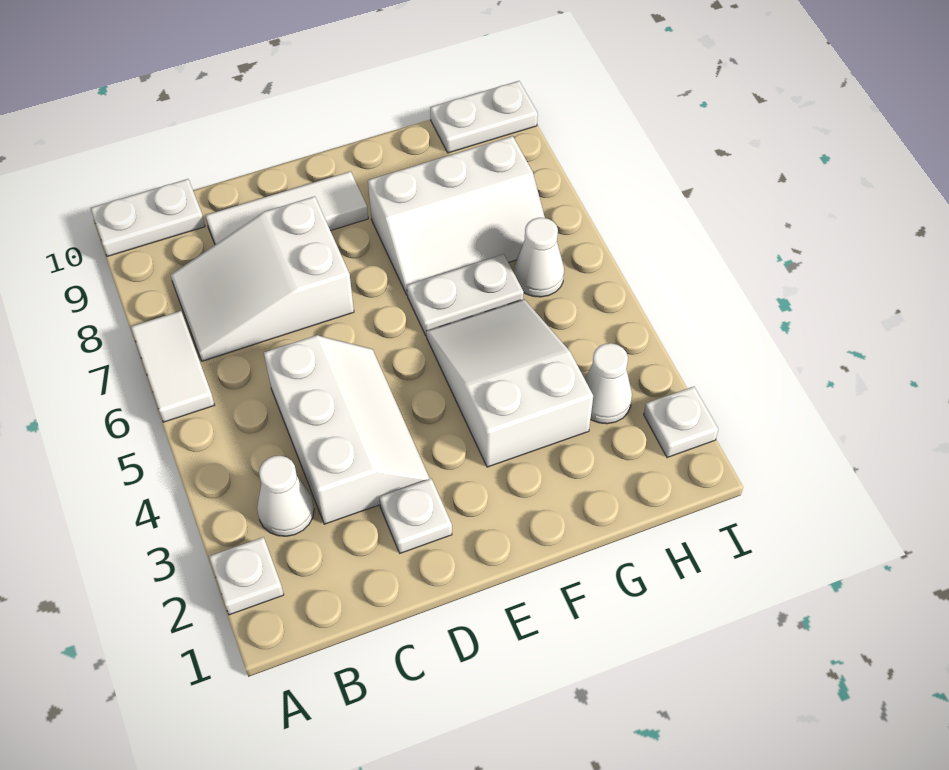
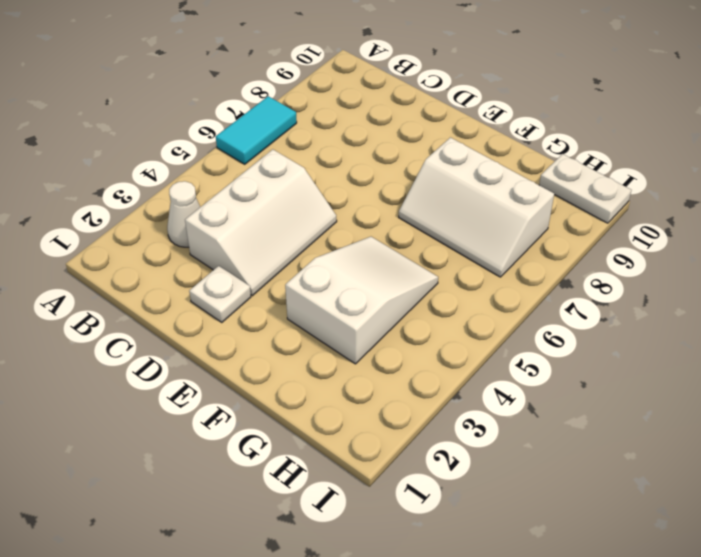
cyan 1x2 tile [216,96,297,164] -> white 1x2 tile [131,311,214,422]
none -> white 1x1 plate [209,537,284,615]
none -> white 1x2 plate [91,179,205,256]
none -> white 2x3 slope [171,196,354,361]

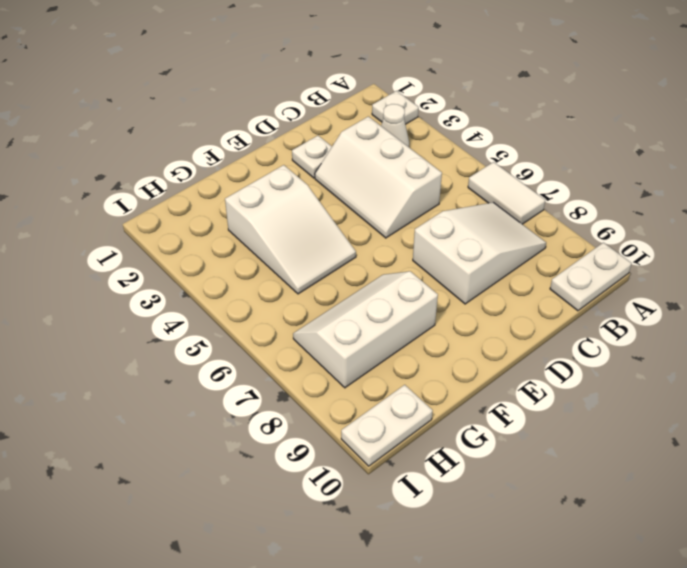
none -> white 1x3 tile [205,171,368,245]
none -> white 1x2 plate [407,254,524,335]
none -> white 1x1 cone [585,343,632,424]

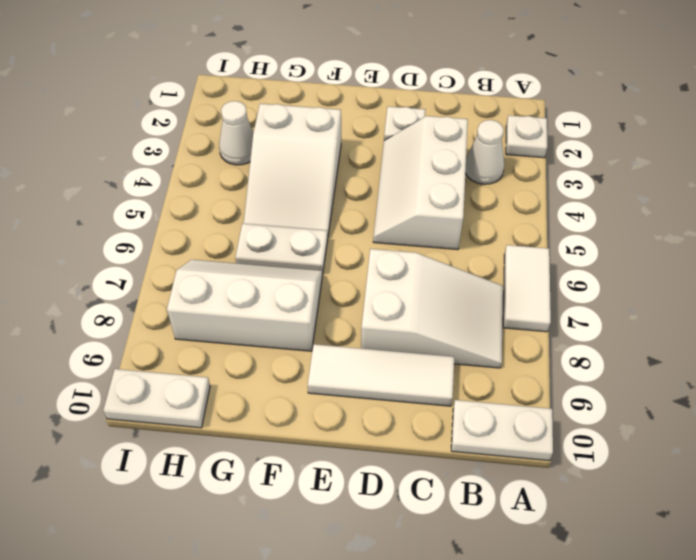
none -> white 1x1 cone [514,218,564,297]
none -> white 1x1 plate [644,387,718,458]

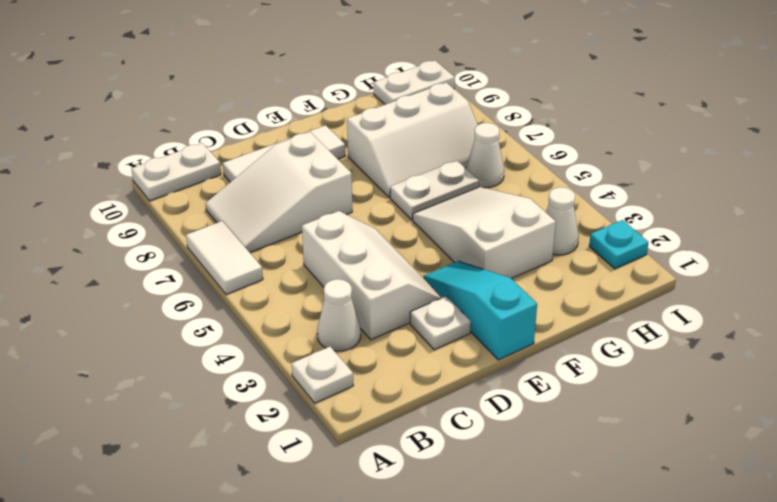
cyan 1x3 slope [423,261,537,360] -> none
cyan 1x1 plate [589,220,649,269] -> white 1x1 plate [644,387,718,458]

